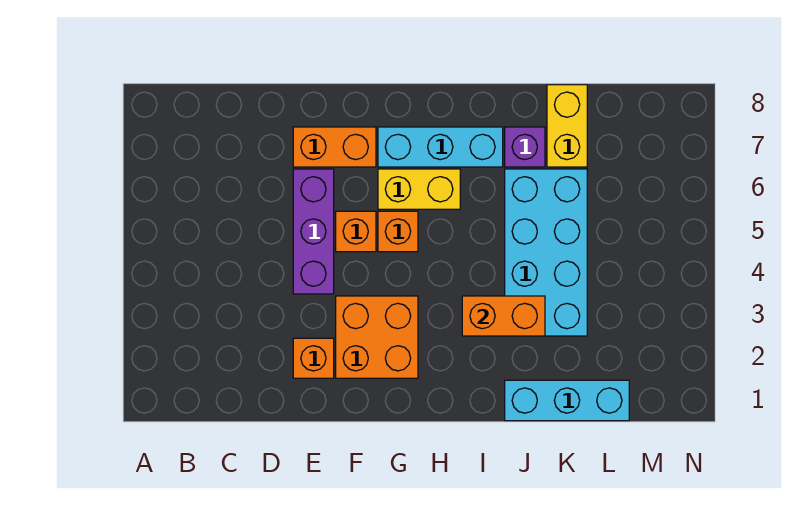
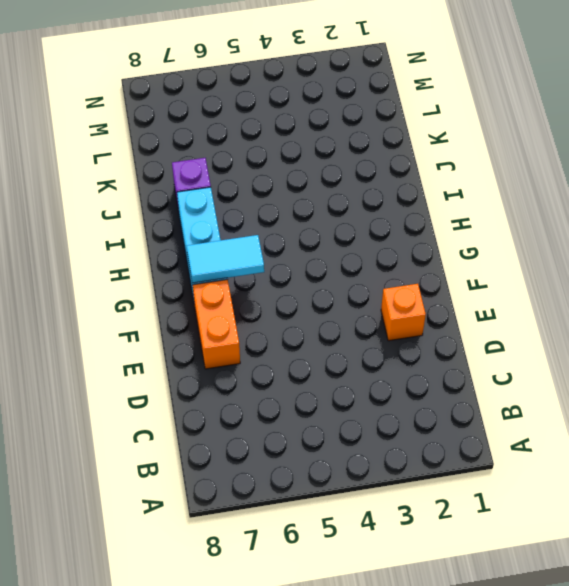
cyan 1x2 tile [187,235,264,283] -> none
none -> purple 1x3 brick [293,169,334,294]
none -> orange 2x2 brick [336,296,418,378]
none -> orange 1x1 brick [336,211,376,252]

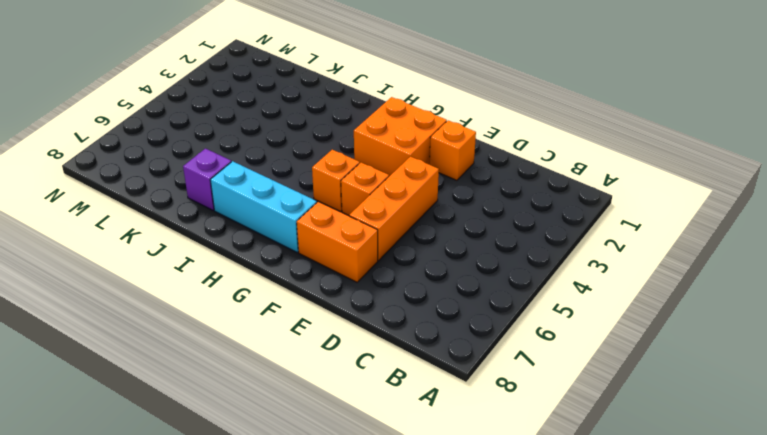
orange 1x3 brick [349,157,439,260] -> purple 1x3 brick [293,169,334,294]
none -> yellow 1x2 brick [378,169,460,209]
none -> cyan 1x3 brick [505,380,629,421]
none -> cyan 2x4 brick [505,169,587,336]

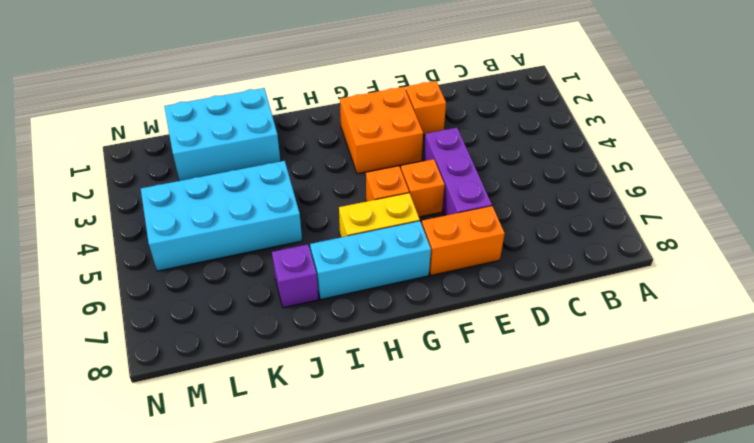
cyan 2x3 brick [164,88,280,181] -> cyan 1x3 brick [505,380,629,421]
cyan 2x4 brick [141,161,302,271] -> cyan 2x4 brick turned to [505,169,587,336]
none -> yellow 1x2 brick [547,85,587,167]
none -> orange 1x2 brick [462,296,545,336]

